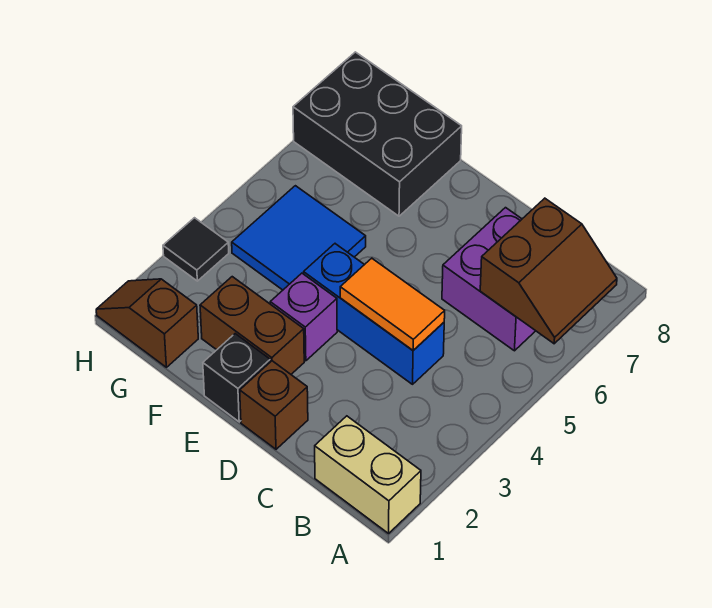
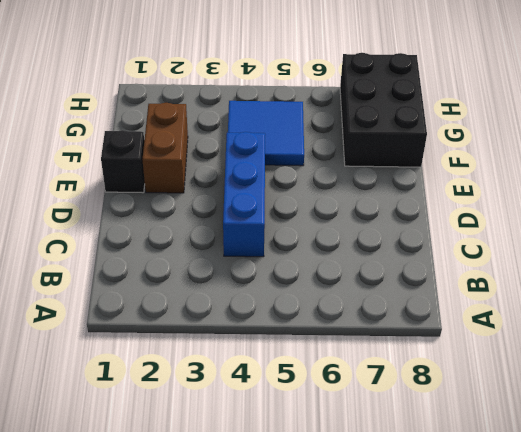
none -> tan 1x2 brick [315,416,421,533]
none -> purple 2x2 brick [442,208,535,351]
none -> brown 1x1 brick [240,361,308,449]

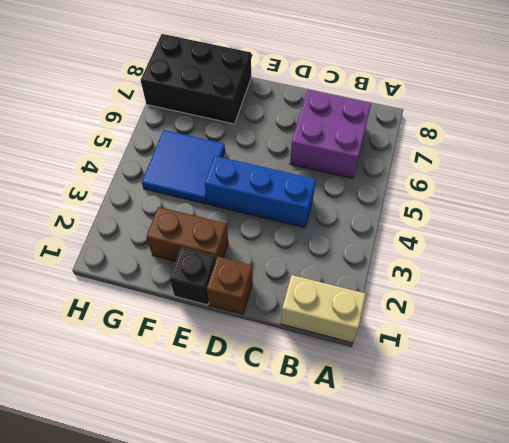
none -> purple 1x1 brick [270,273,337,361]
none -> brown 1x2 slope [96,279,198,367]
none -> black 1x1 tile [163,218,229,281]

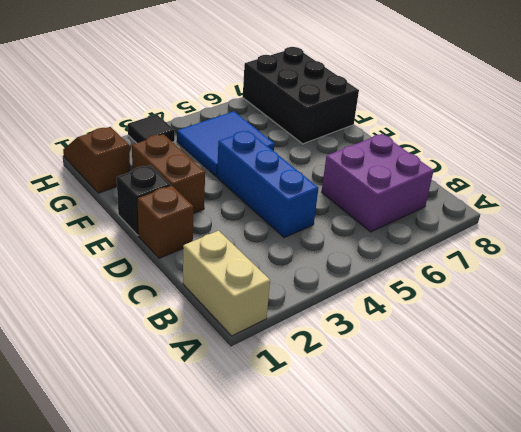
none -> purple 1x1 brick [270,273,337,361]
none -> brown 2x2 slope [480,198,617,344]
none -> orange 1x2 tile [340,258,445,350]

